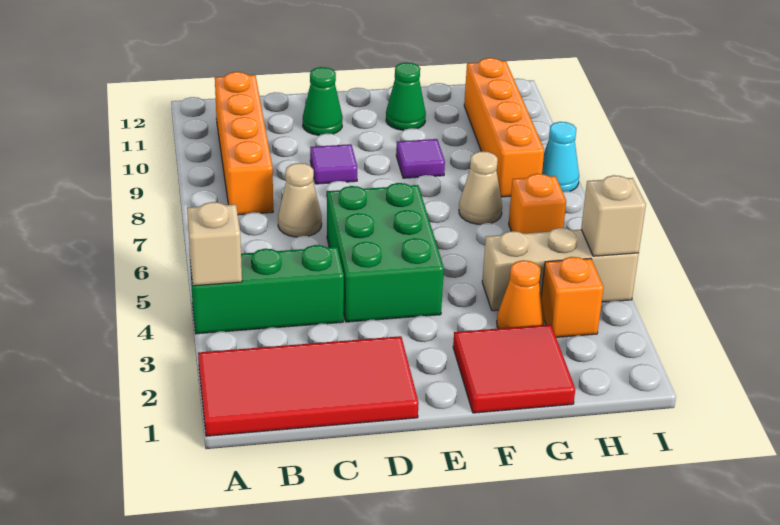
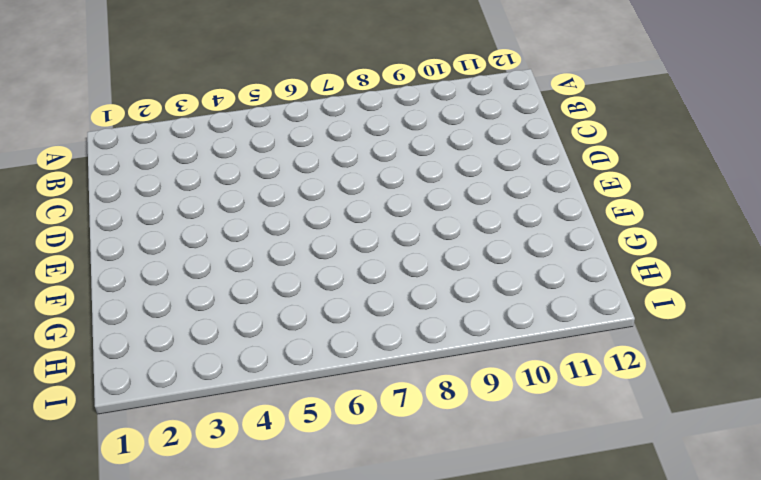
none -> red 2x4 tile [198,336,419,436]
none -> green 1x3 brick [190,245,344,334]
none -> orange 1x4 brick [215,72,273,215]

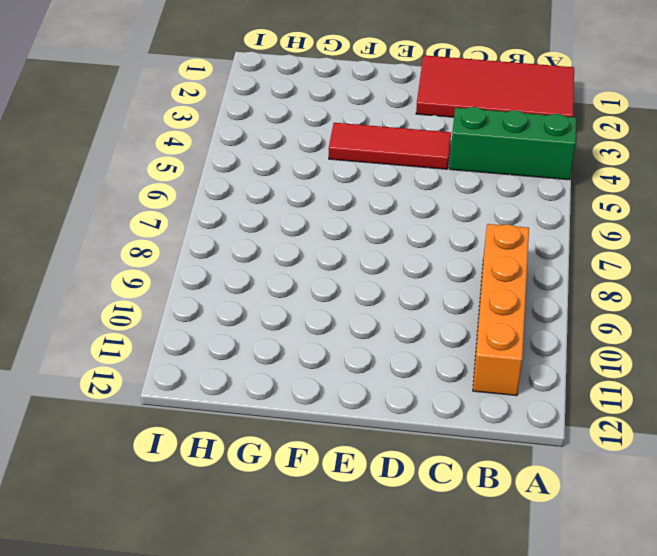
red 1x3 tile [329,123,451,169] -> green 2x3 brick [327,183,444,322]
none -> tan 1x1 cone [278,163,322,237]
none -> purple 1x1 tile [310,144,357,184]
none -> green 1x1 cone [303,67,343,135]

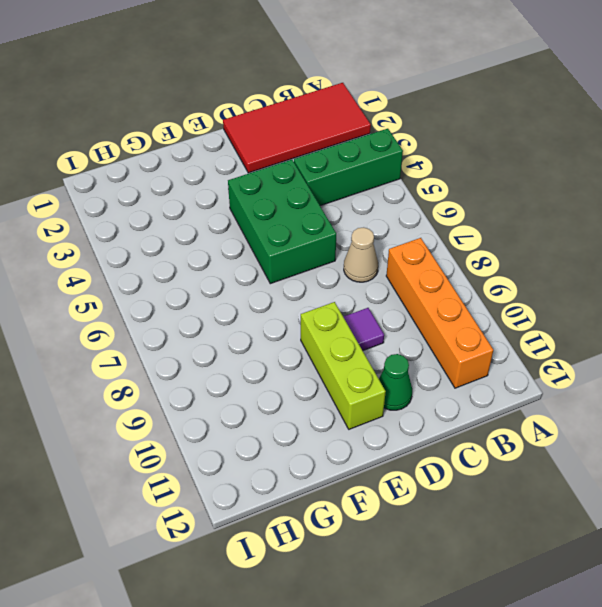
lime 1x3 brick [301,302,386,429] -> none
none -> red 2x2 tile [453,324,575,413]
none -> purple 1x1 tile [396,139,445,178]
none -> green 1x1 cone [386,63,426,130]

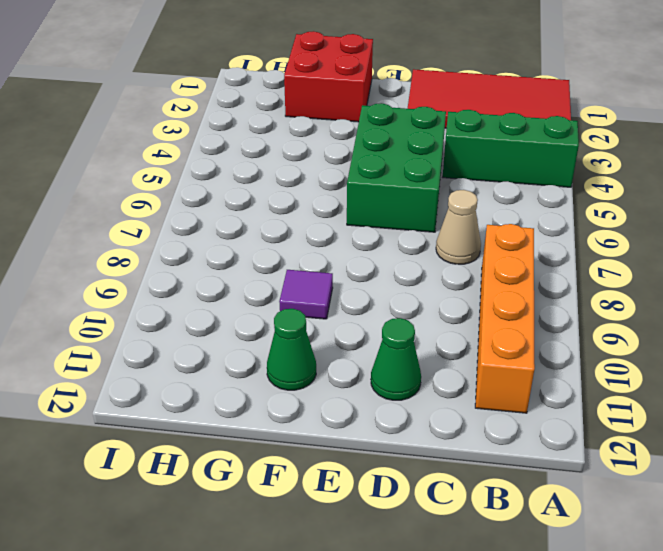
red 2x2 brick [284,31,373,122] -> red 2x2 tile [453,324,575,413]
none -> purple 1x1 tile [310,144,357,184]
none -> orange 1x1 cone [497,260,545,329]
none -> tan 1x3 brick [482,228,639,311]

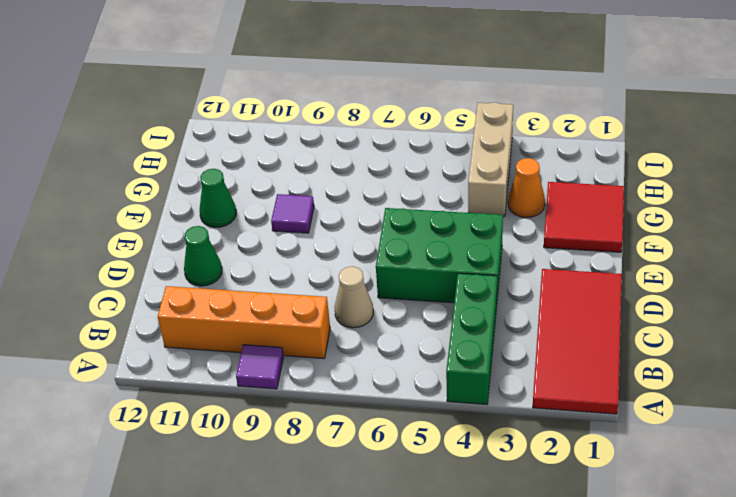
purple 1x1 tile [236,345,283,389] -> purple 1x1 tile moved to [310,144,357,184]
none -> tan 1x1 cone [459,151,502,224]
none -> orange 1x1 brick [541,257,604,337]
none -> orange 1x1 brick [509,174,566,234]

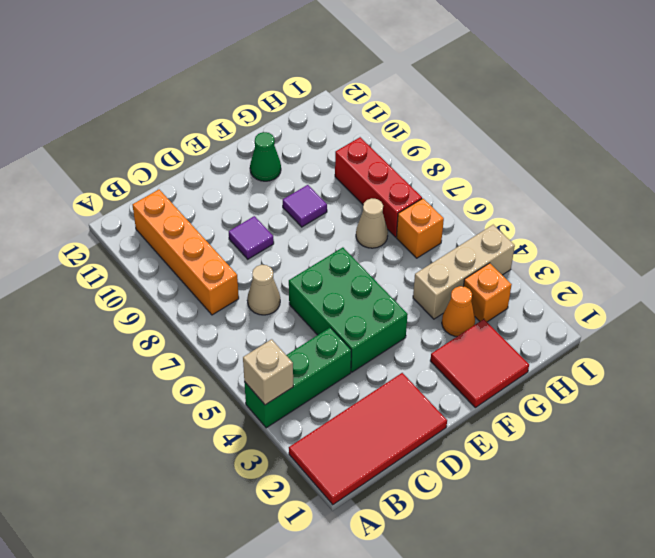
red 1x3 brick [335,137,422,237] -> orange 1x4 brick [464,58,544,197]
none -> green 1x1 cone [303,67,343,135]
none -> cyan 1x1 cone [542,122,579,192]
none -> tan 1x1 brick [581,175,646,256]

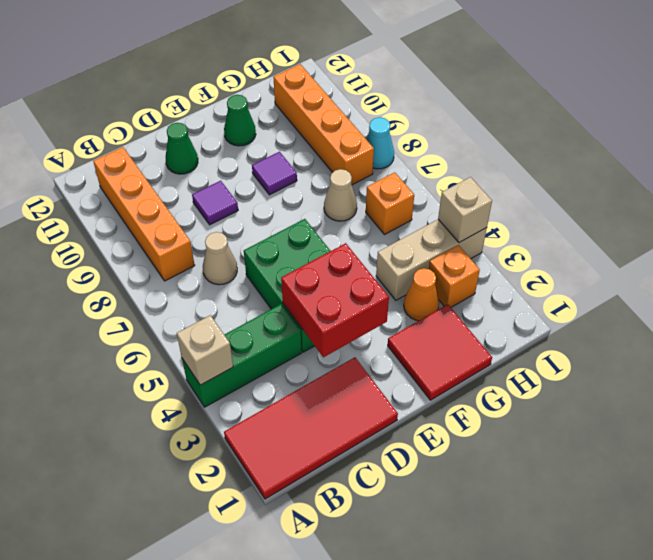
red 2x2 brick [281,243,389,357] -> none

